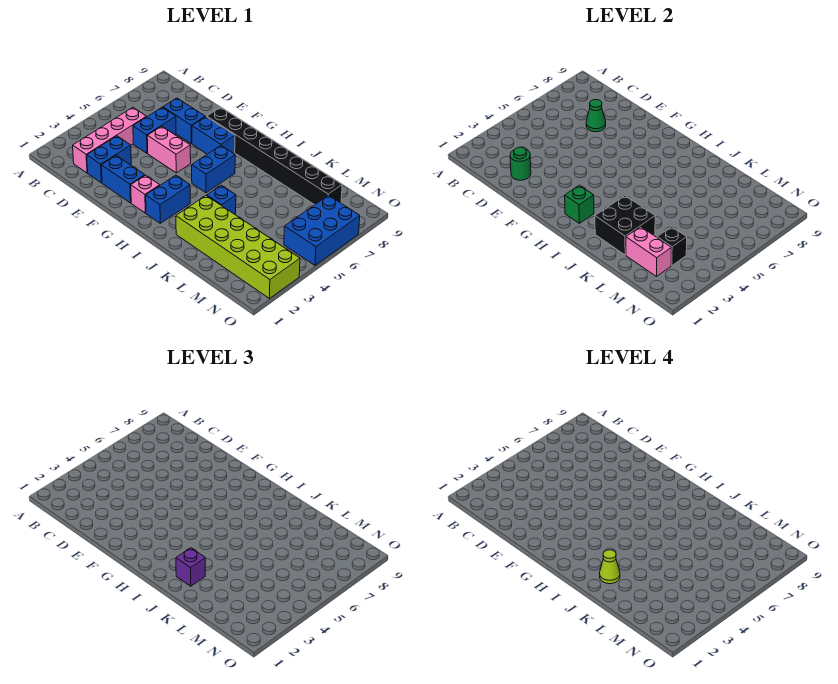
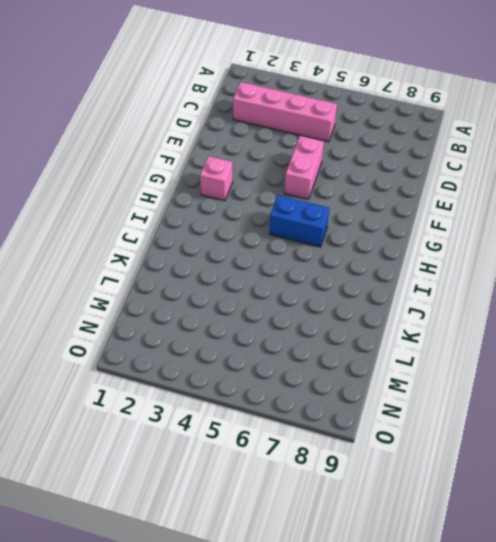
none -> blue 1x2 brick [87,136,131,183]
none -> blue 1x2 brick [133,107,176,153]
none -> blue 1x2 brick [163,98,205,144]

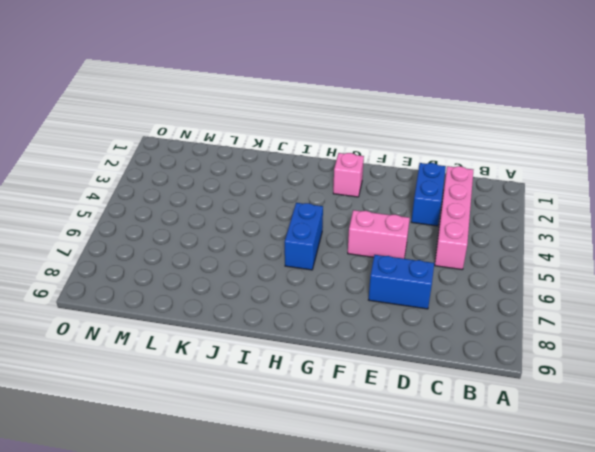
none -> blue 1x2 brick [133,107,176,153]
none -> blue 1x2 brick [101,156,145,203]
none -> blue 1x2 brick [192,117,235,154]

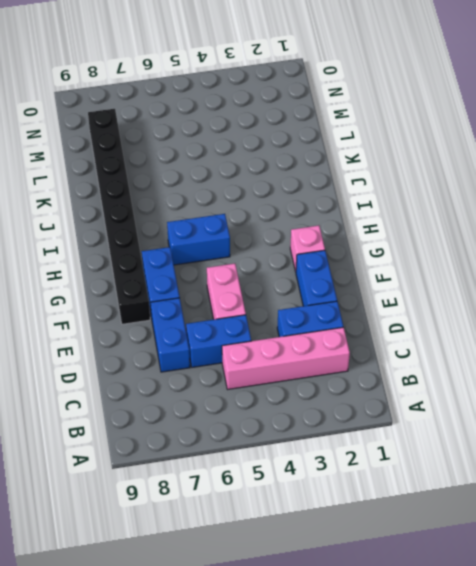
none -> blue 1x2 brick [146,175,190,223]
none -> lime 2x6 brick [176,196,300,298]
none -> blue 1x1 brick [207,185,236,214]

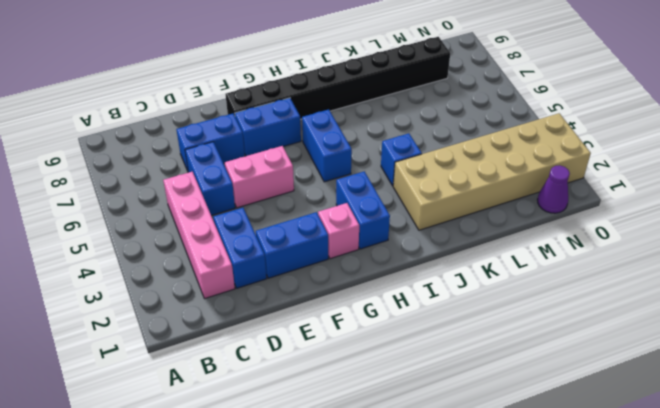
tan 2x6 brick [393,113,591,230] -> lime 2x6 brick [176,196,300,298]
purple 1x1 cone [537,165,570,213] -> none
none -> blue 2x3 brick [284,195,360,265]
none -> green 1x1 round brick [510,147,531,180]
none -> green 1x1 cone [586,100,606,132]

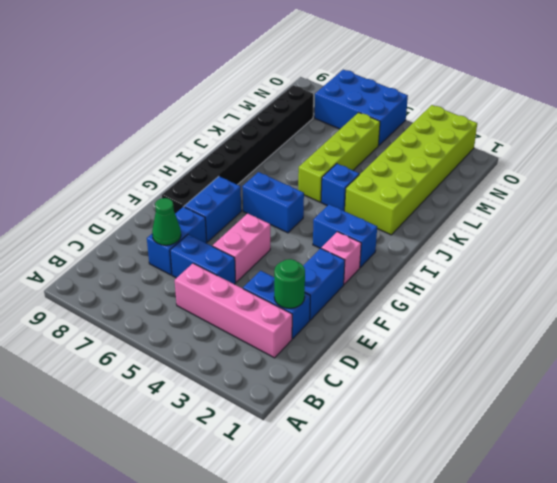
lime 1x4 brick [298,112,380,202] -> none
none -> green 1x1 brick [565,185,594,223]
none -> black 2x2 brick [595,196,655,255]
none -> pink 1x2 brick [626,227,671,276]

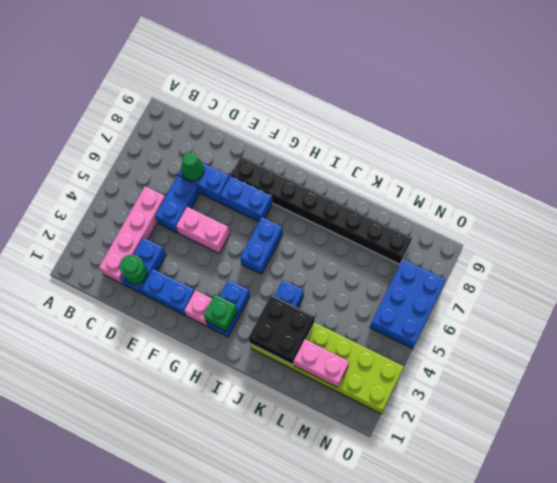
none -> black 1x1 brick [657,227,687,266]
none -> purple 1x1 brick [176,548,205,586]
none -> lime 1x1 cone [600,550,620,584]

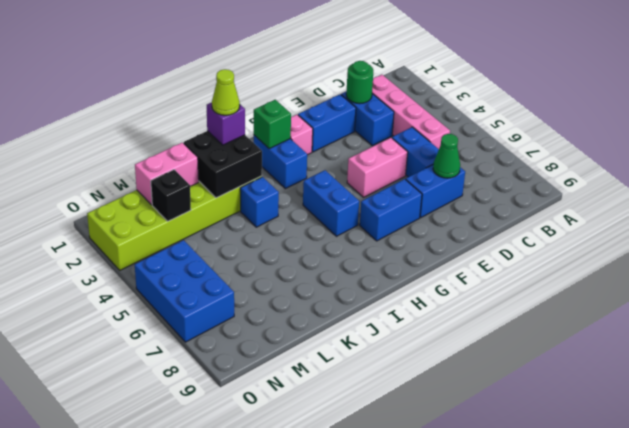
none -> black 1x8 brick [207,107,342,205]

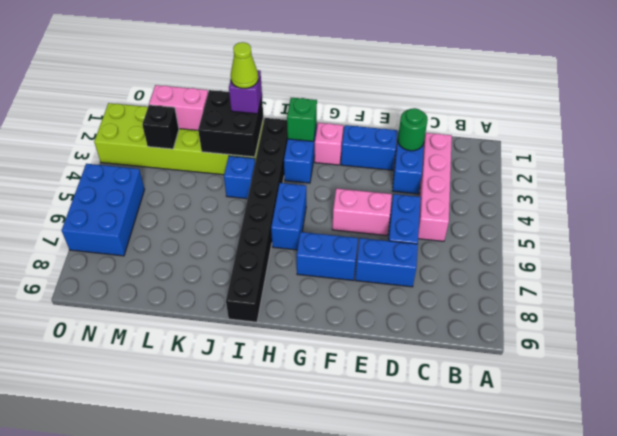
black 1x8 brick [226,118,288,322] -> black 1x8 brick turned to [207,107,342,205]
none -> green 1x1 cone [586,100,606,132]

